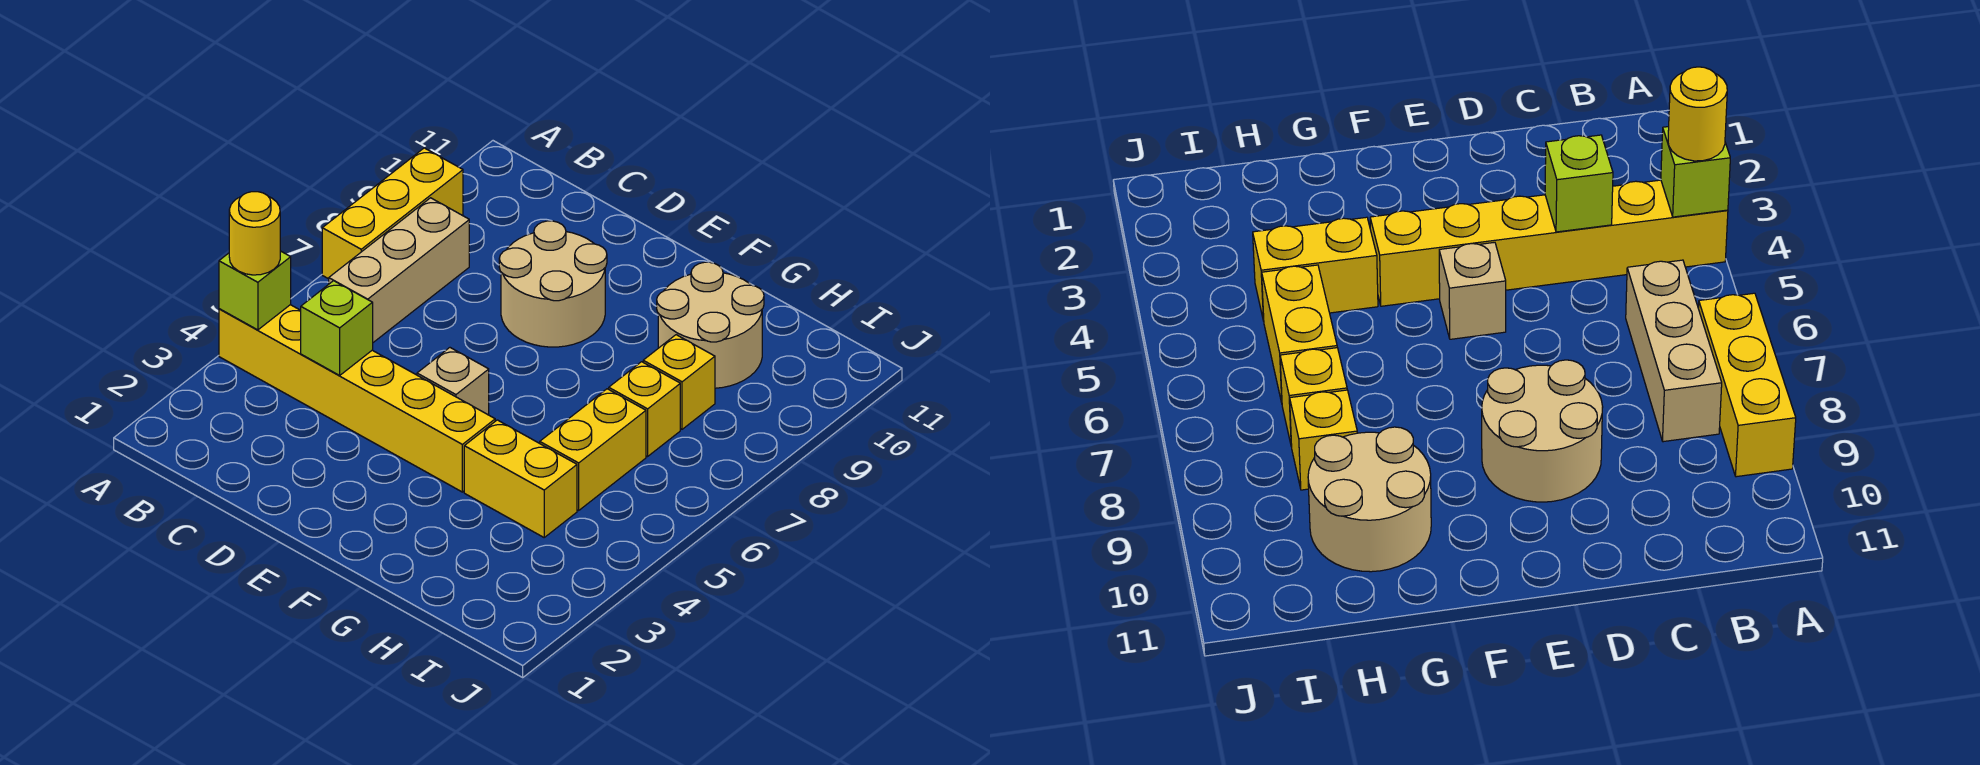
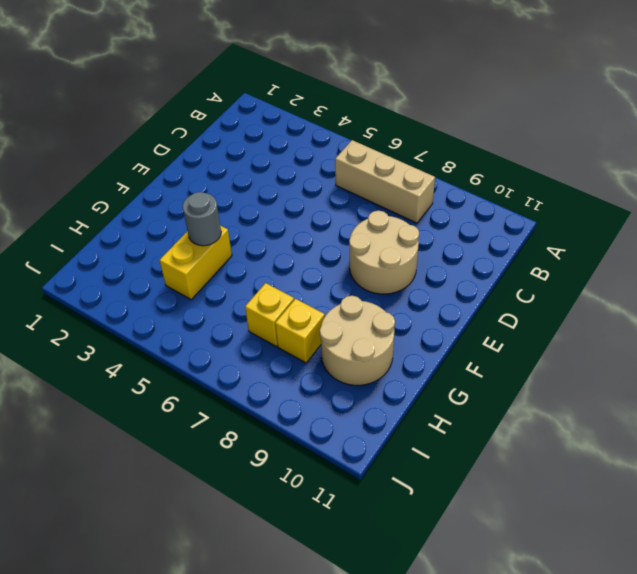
grey 1x1 round brick [183,192,221,246] -> none
none -> yellow 1x6 brick [219,305,495,492]
none -> yellow 1x3 brick [322,148,463,279]
none -> tan 1x1 brick [417,348,489,415]

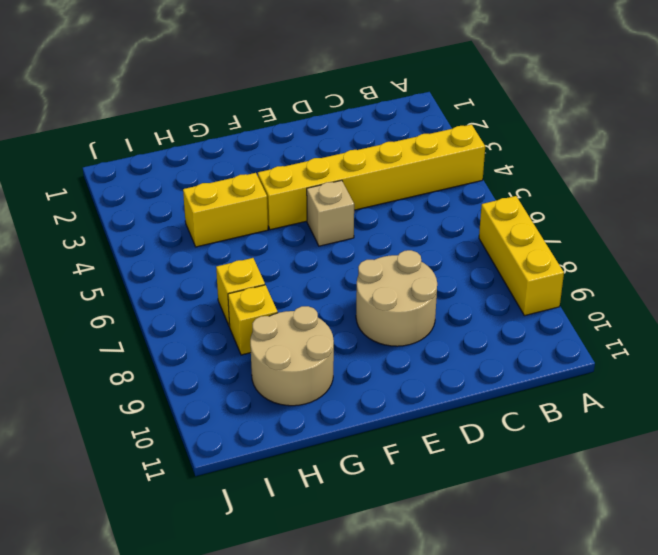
none -> tan 1x3 brick [329,198,469,342]
none -> yellow 1x2 brick [540,389,646,510]
none -> lime 1x1 brick [219,251,291,330]

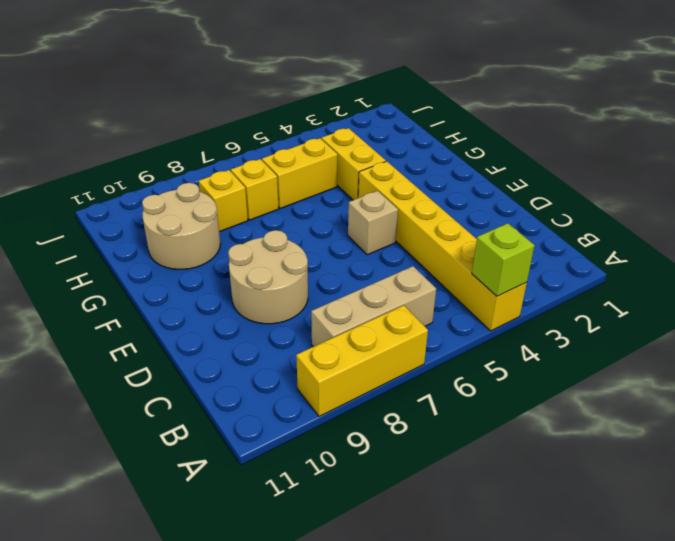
none -> lime 1x1 brick [301,281,373,375]
none -> yellow 1x1 round brick [229,192,280,275]

